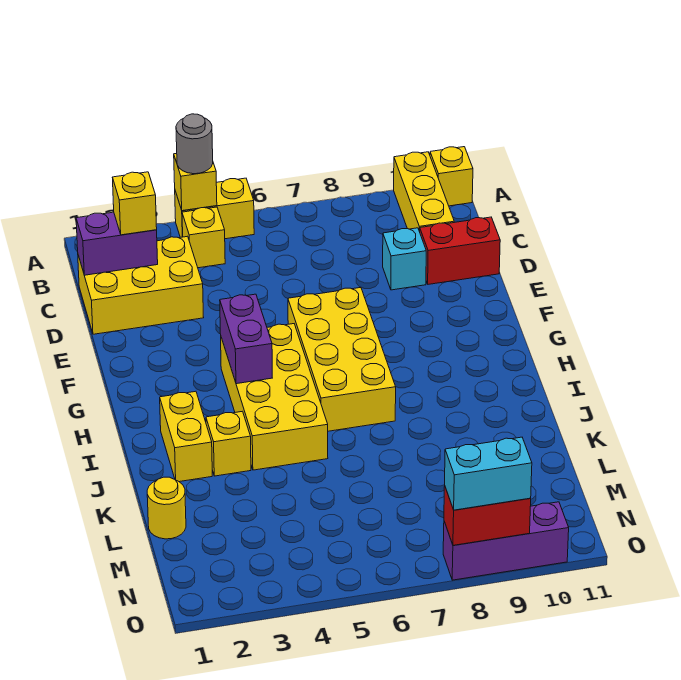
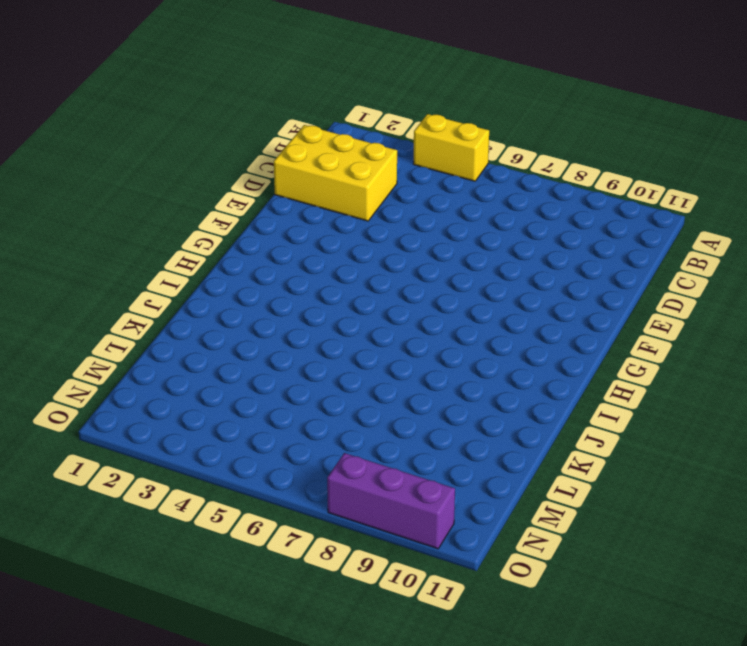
none -> yellow 1x3 brick [394,152,454,232]
none -> yellow 1x1 brick [430,147,473,206]
none -> yellow 1x1 brick [182,207,225,268]

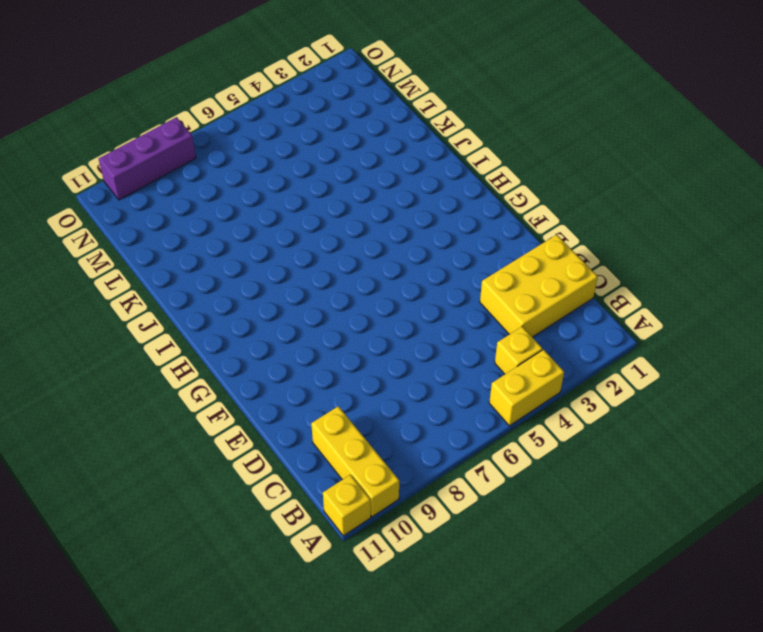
none -> cyan 1x1 brick [383,228,426,290]
none -> red 1x2 brick [420,217,500,284]
none -> yellow 2x4 brick [288,288,396,431]

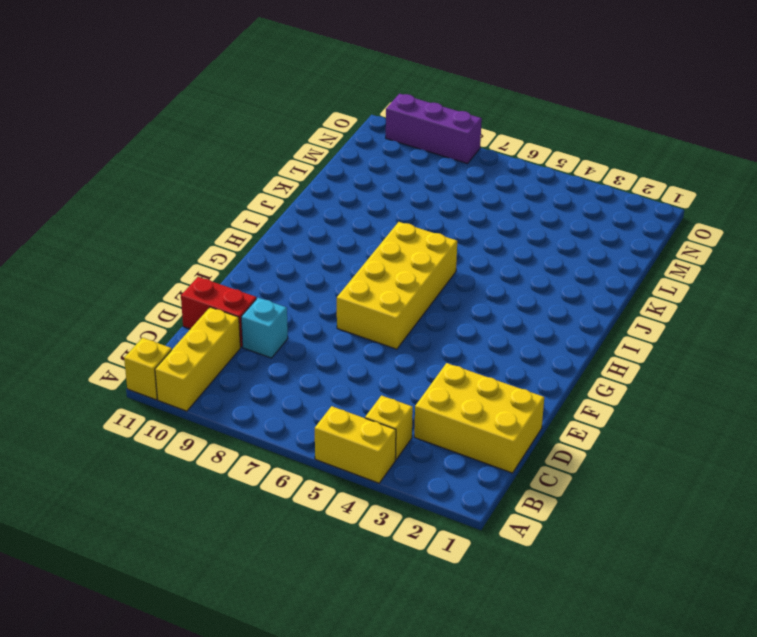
none -> yellow 2x4 brick [221,324,328,470]
none -> yellow 1x2 brick [160,391,212,482]
none -> yellow 1x1 brick [206,411,251,476]

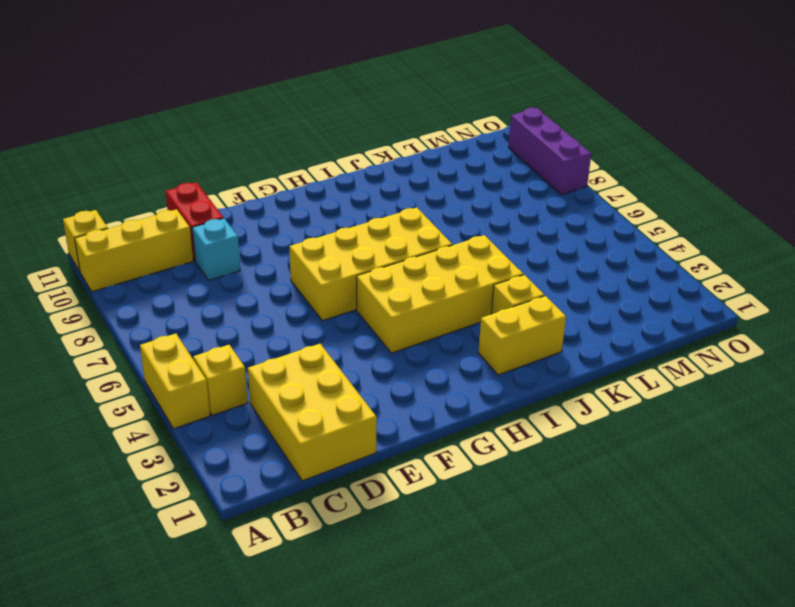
none -> yellow 1x1 round brick [147,477,186,539]
none -> yellow 1x1 brick [174,153,217,211]
none -> purple 1x2 brick [76,212,158,275]

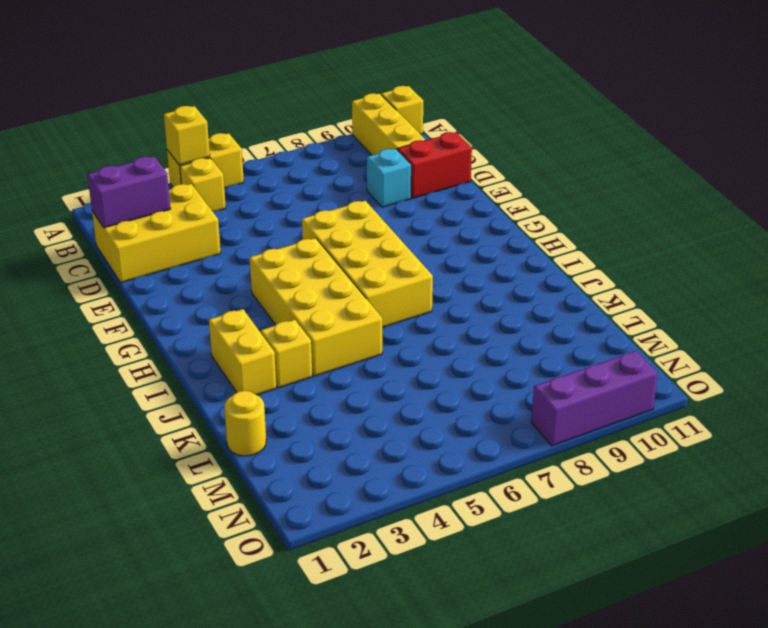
none -> purple 1x2 brick [220,294,272,384]
none -> red 1x2 brick [444,486,531,545]
none -> grey 1x1 round brick [176,114,213,174]

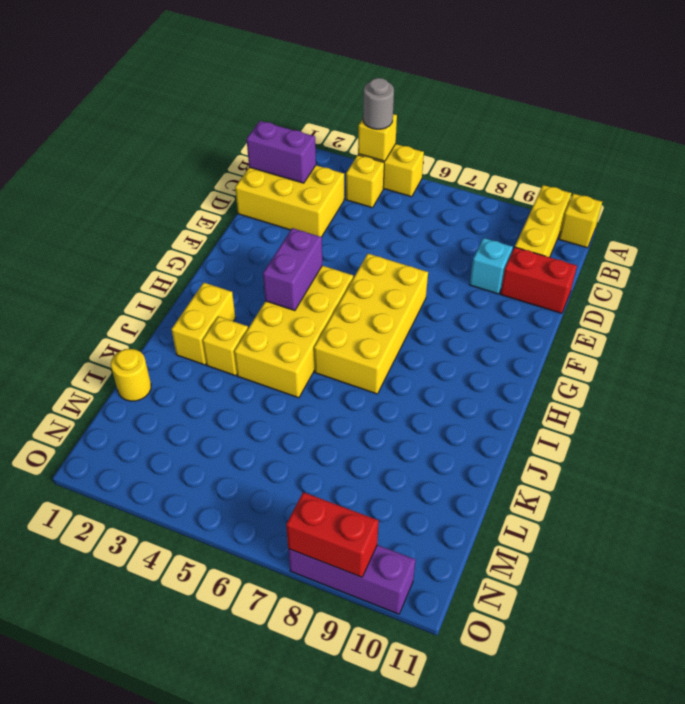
none -> yellow 1x1 brick [112,172,157,235]
none -> cyan 1x2 brick [445,437,532,510]

